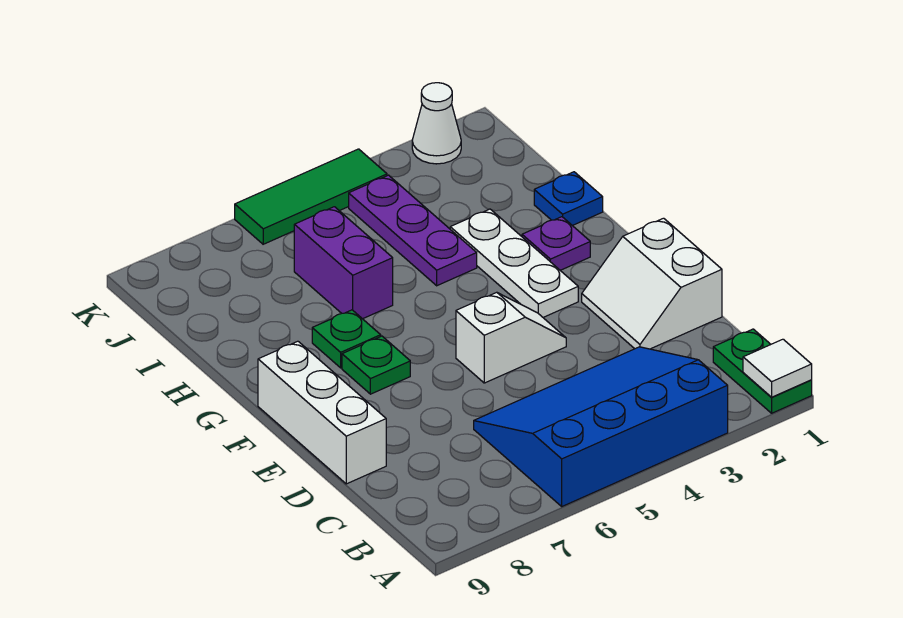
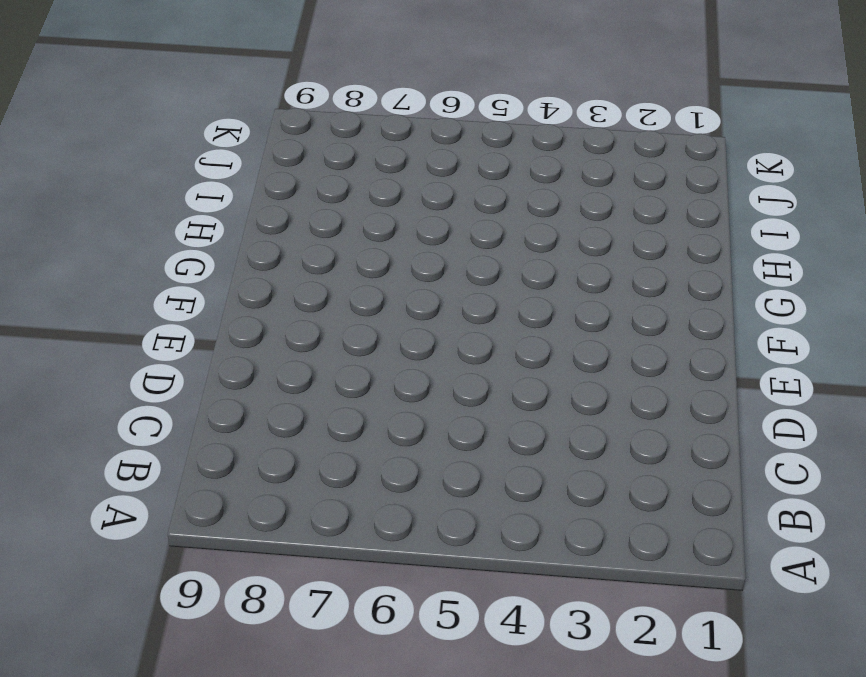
none -> green 1x2 plate [713,329,812,413]
none -> blue 3x4 slope [474,347,728,506]
none -> white 2x2 slope [582,218,722,349]

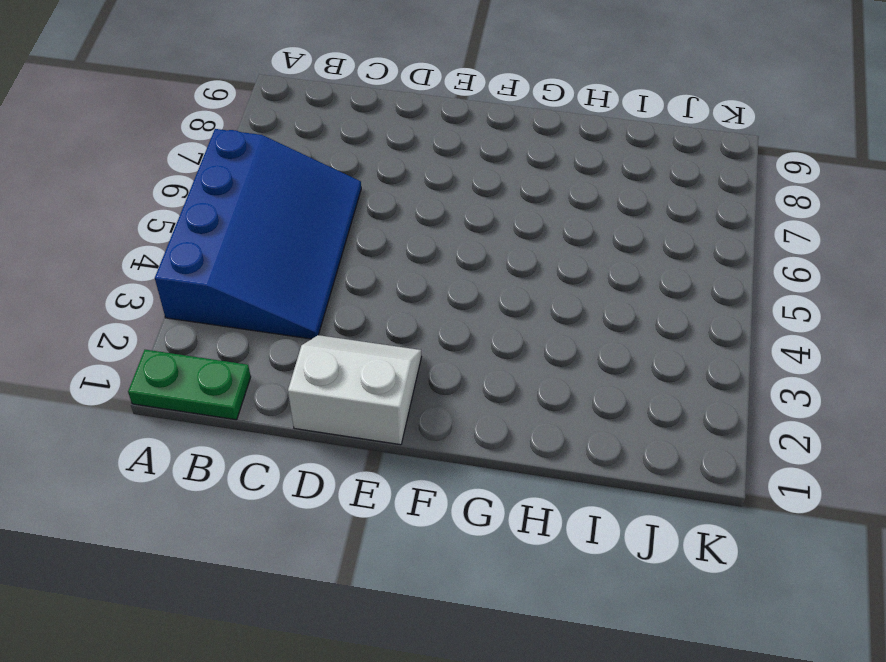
none -> white 1x3 brick [258,341,386,484]
none -> white 1x2 slope [456,292,566,383]
none -> white 1x3 plate [450,209,578,317]

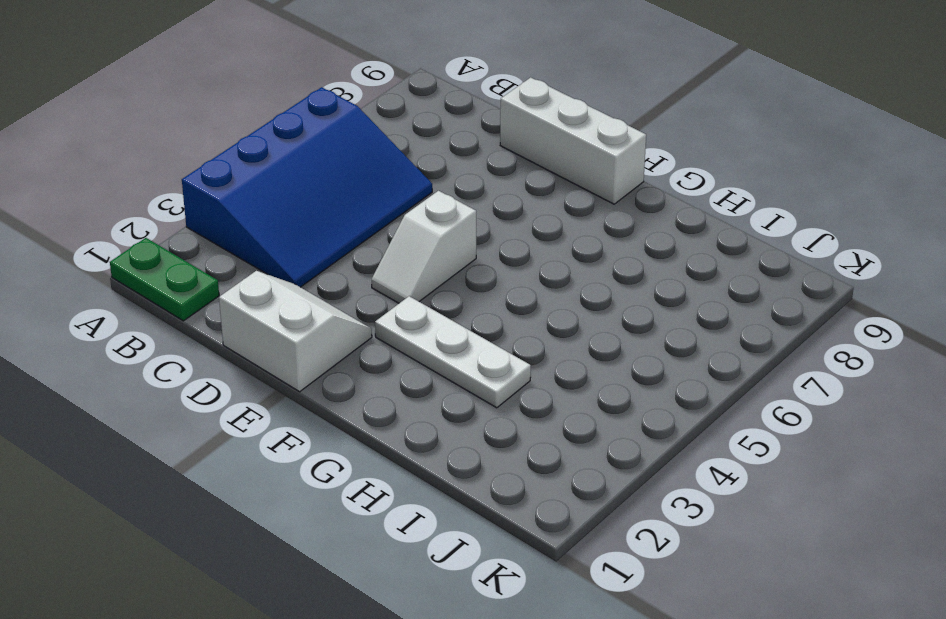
none -> green 1x1 plate [342,336,410,394]
none -> purple 1x1 plate [522,217,590,270]
none -> green 1x1 plate [312,310,381,368]

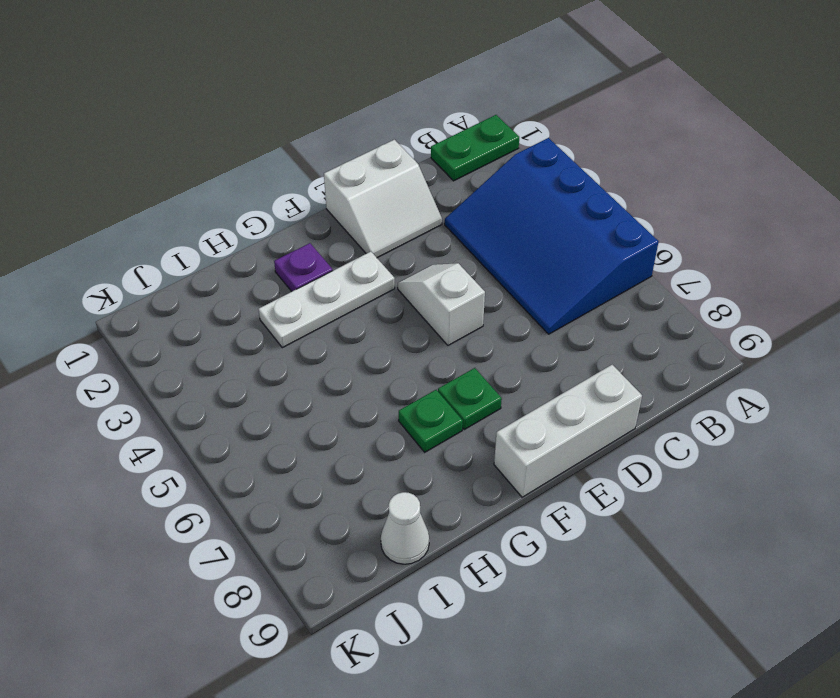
white 1x1 cone [381,492,429,564] -> white 1x1 cone moved to [412,83,461,164]
none -> blue 1x1 plate [534,172,603,226]
none -> purple 1x3 plate [349,175,477,286]
none -> purple 1x2 brick [294,207,393,319]

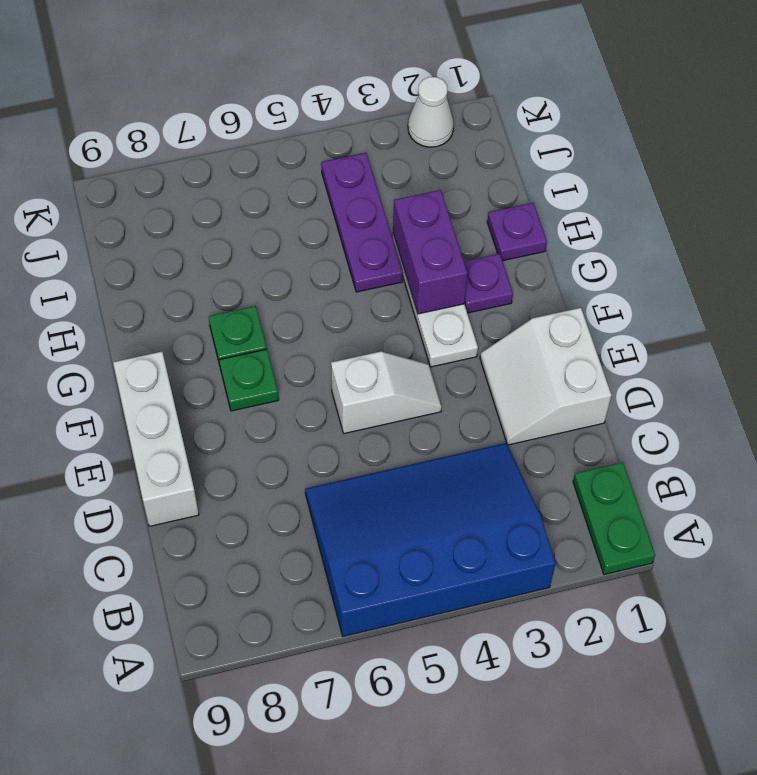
purple 1x2 brick [393,190,468,314] -> purple 1x2 brick moved to [294,207,393,319]
purple 1x1 plate [487,203,547,261] -> blue 1x1 plate [534,172,603,226]
none -> green 1x3 tile [235,149,387,244]
none -> white 1x1 tile [743,339,812,397]

